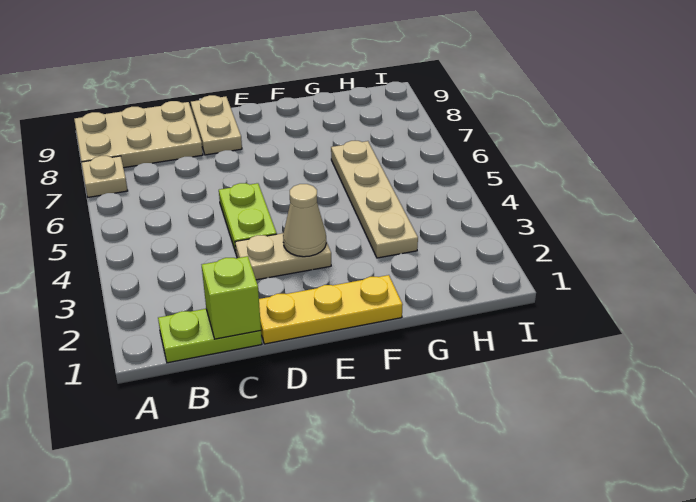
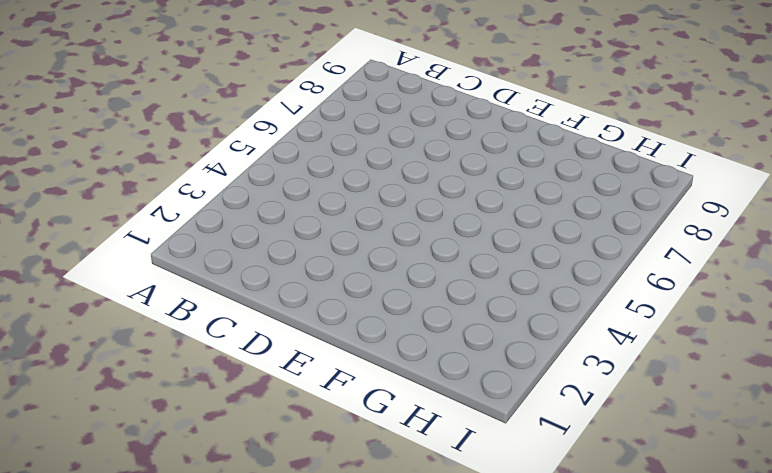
none -> tan 1x1 plate [81,156,128,197]
none -> tan 2x3 plate [74,101,203,168]

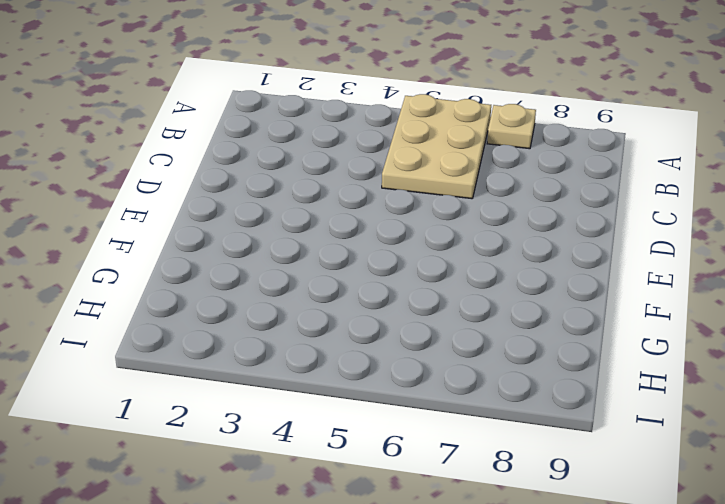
tan 2x3 plate [382,94,491,199] -> tan 2x3 plate moved to [74,101,203,168]
none -> lime 1x2 plate [158,309,262,363]
none -> yellow 1x3 plate [259,275,403,344]

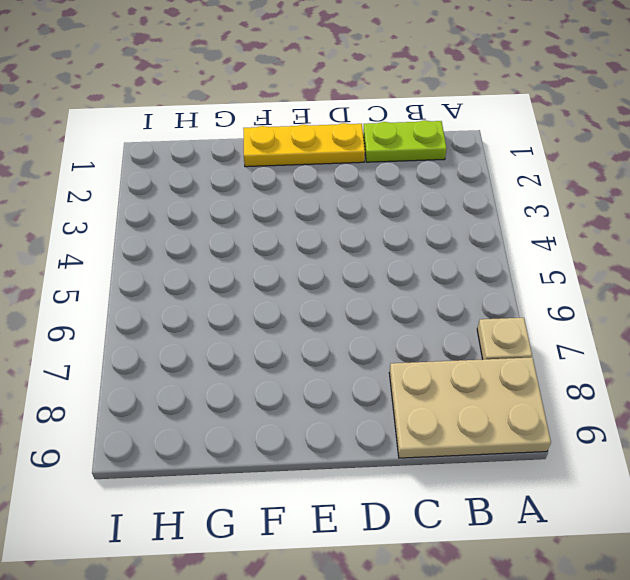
none -> tan 1x2 plate [235,233,331,280]
none -> lime 1x2 plate [219,183,277,252]

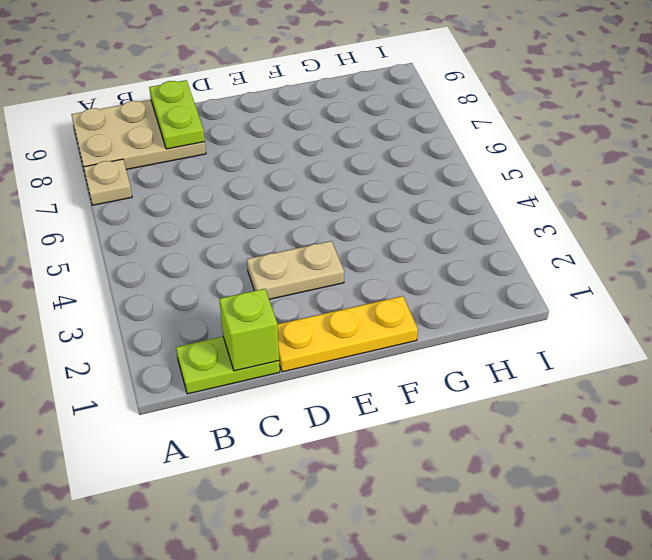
lime 1x2 plate [149,80,205,149] -> lime 1x2 plate moved to [219,183,277,252]
none -> tan 1x2 plate [191,95,242,155]
none -> tan 1x4 plate [331,141,418,258]

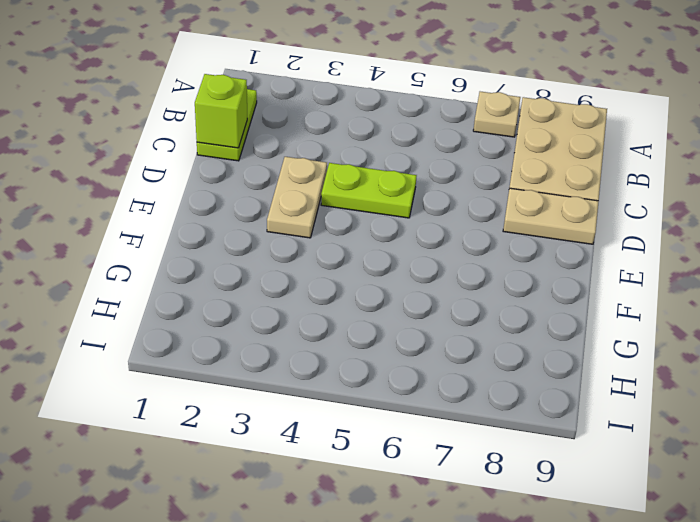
none -> yellow 1x3 plate [259,275,403,344]
none -> tan 1x4 plate [331,141,418,258]

